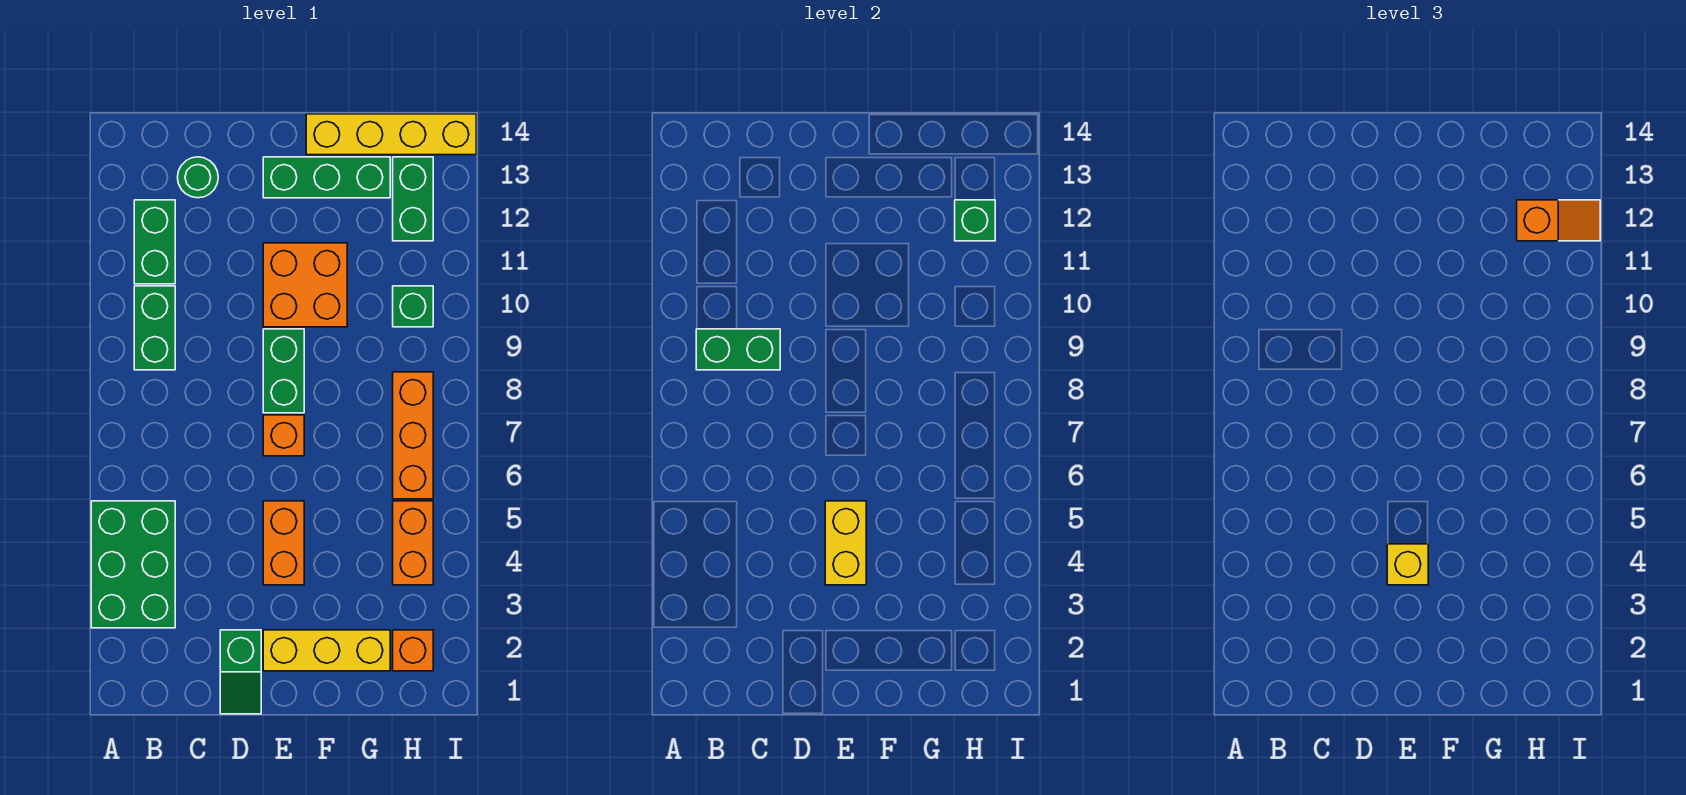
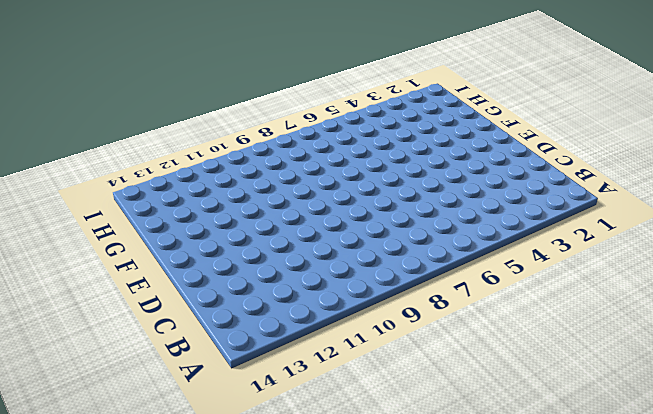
none -> green 2x3 brick [91,501,175,628]
none -> green 1x2 brick [134,286,175,370]
none -> green 1x2 brick [134,200,175,284]

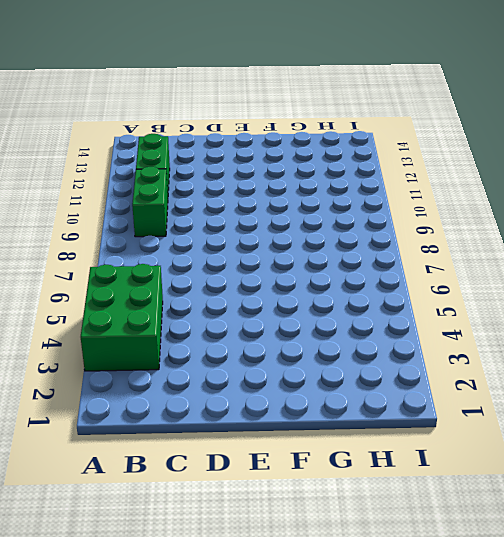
none -> green 1x1 round brick [177,157,218,198]
none -> green 1x2 slope [220,630,261,714]
none -> yellow 1x3 brick [263,630,390,671]

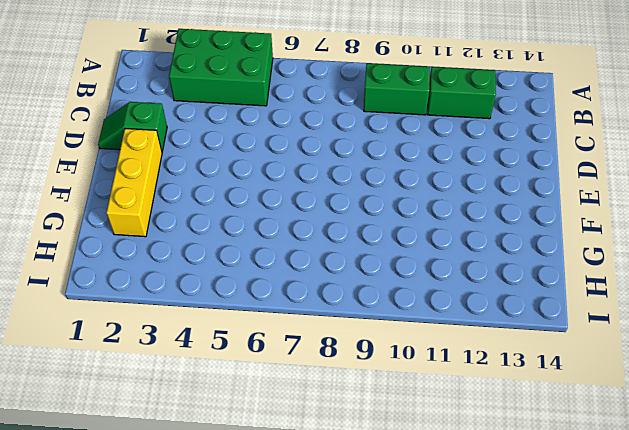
none -> green 1x1 round brick [177,157,218,198]
none -> orange 1x2 brick [263,501,304,585]
none -> orange 1x1 brick [263,415,304,456]

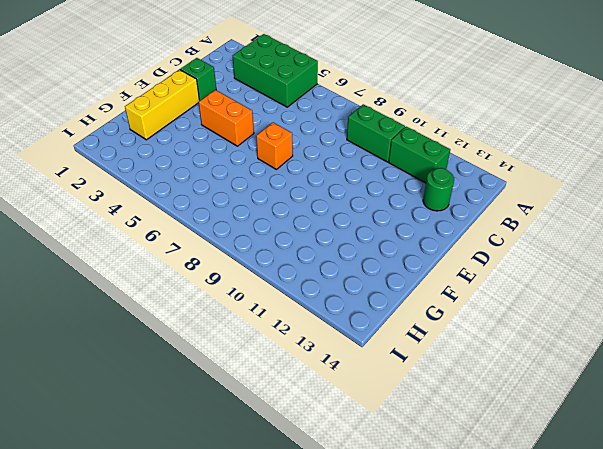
none -> green 1x2 brick [263,329,304,413]
none -> orange 2x2 brick [263,243,347,327]
none -> green 1x3 brick [263,157,390,198]

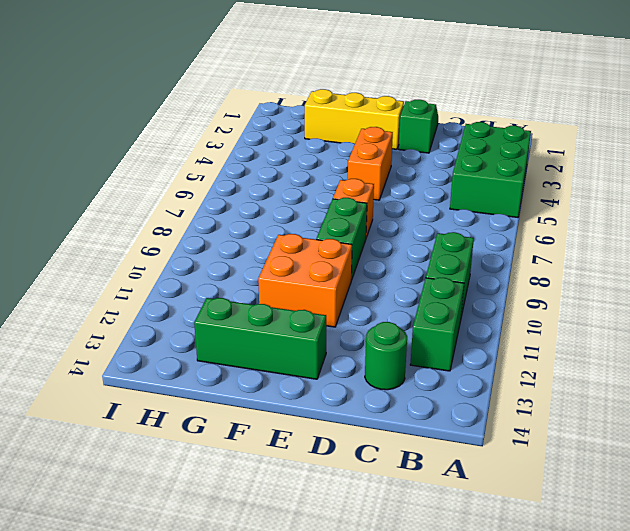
none -> yellow 1x4 brick [306,114,476,155]
none -> orange 1x1 brick [393,630,433,671]
none -> orange 1x2 brick [393,501,433,585]

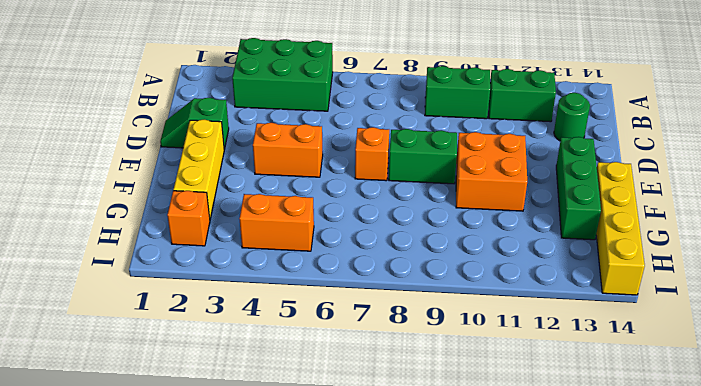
none -> orange 1x3 brick [393,372,433,499]
none -> green 1x1 brick [393,286,433,327]
none -> green 1x2 brick [393,157,433,241]

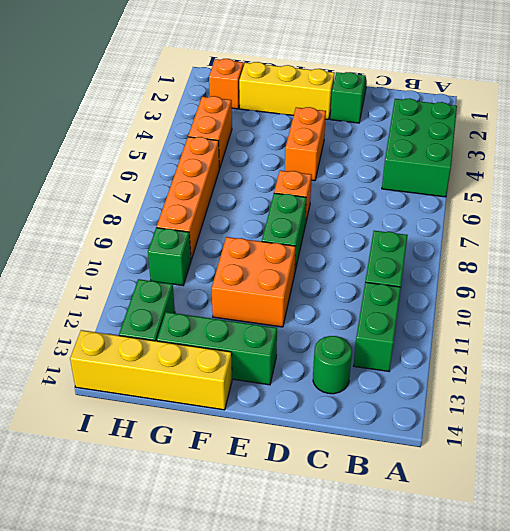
orange 1x4 brick [157,137,219,260] -> orange 1x3 brick [393,372,433,499]
none -> green 1x2 brick [696,329,780,370]
none -> yellow 1x2 brick [825,501,866,585]
none -> green 1x1 brick [955,200,995,241]

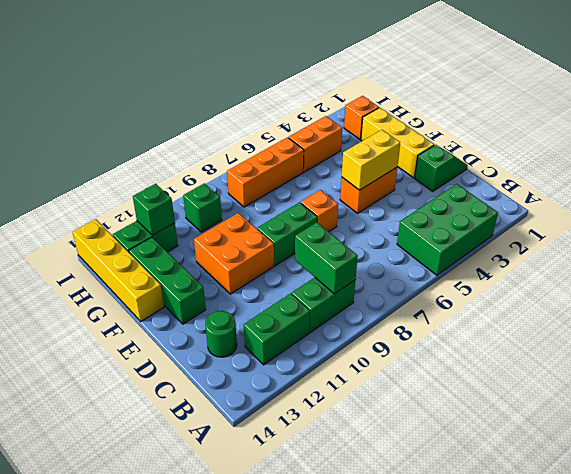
none -> yellow 1x1 brick [1387,544,1428,585]
none -> orange 1x2 slope [1517,200,1600,241]

